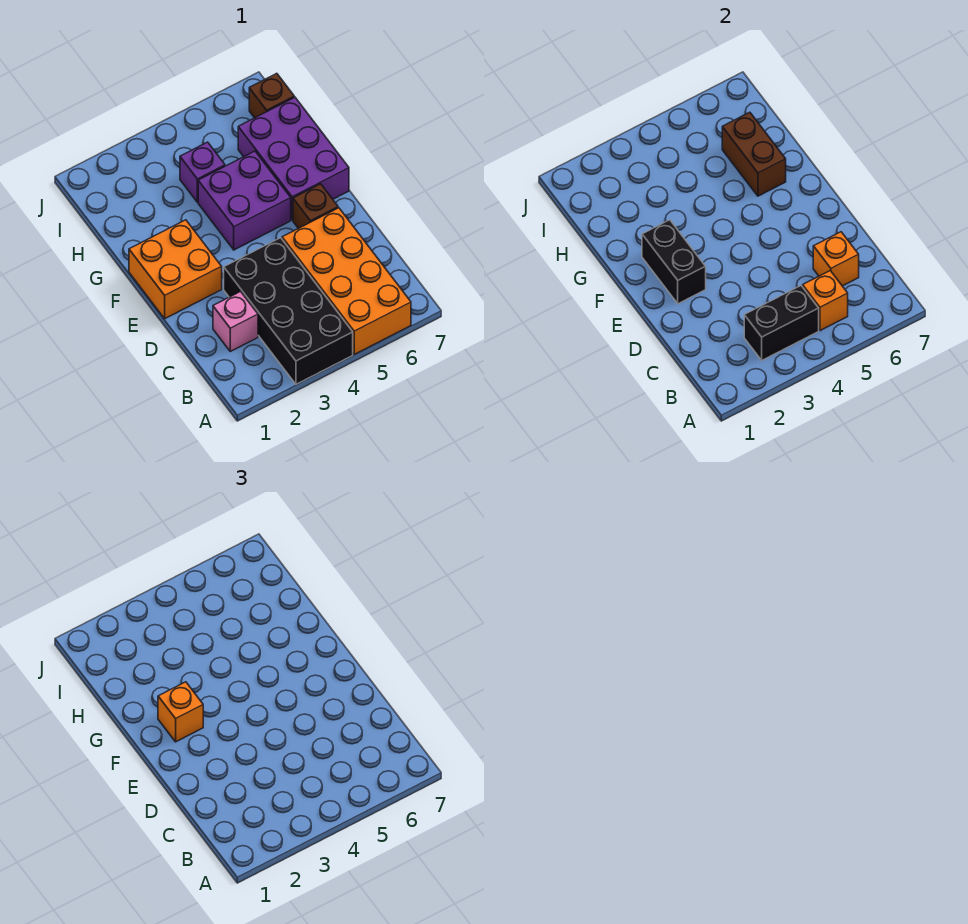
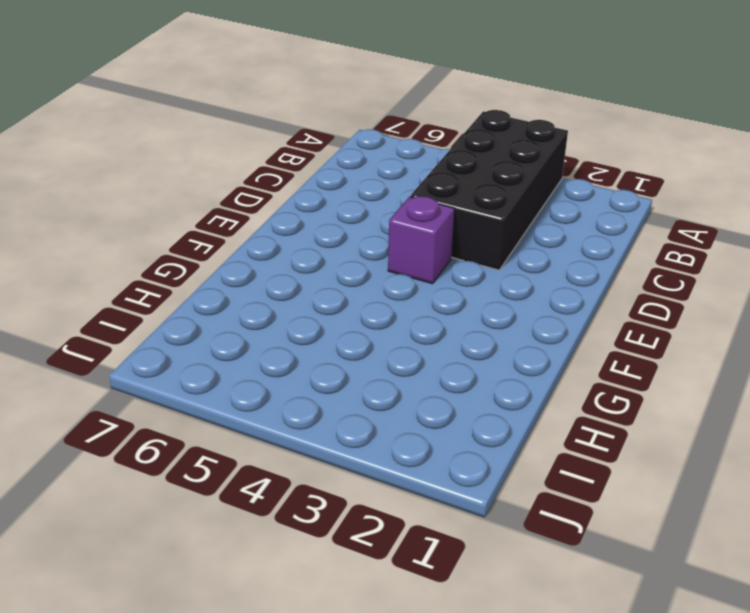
purple 1x1 brick [388,196,455,284] -> purple 1x1 brick moved to [180,142,225,202]
none -> orange 2x4 brick [282,208,411,354]
none -> pink 1x1 brick [213,292,258,351]
none -> orange 2x2 brick [129,220,222,318]

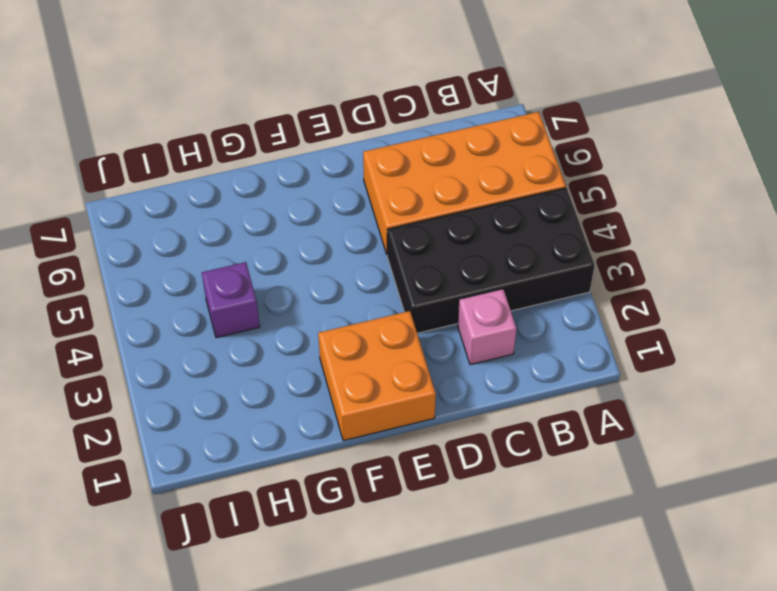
none -> brown 1x1 brick [293,184,338,228]
none -> purple 2x2 brick [198,151,291,250]
none -> purple 2x3 brick [238,97,349,220]

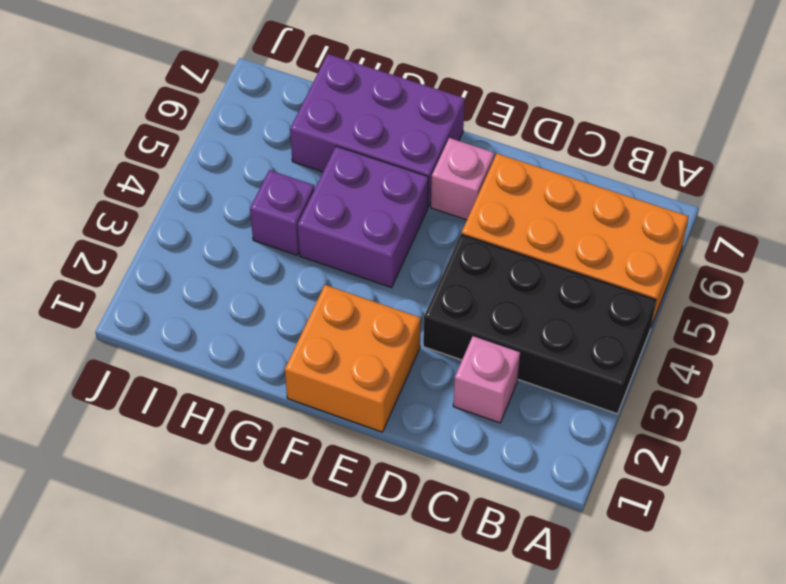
pink 1x1 brick [431,138,494,220] -> brown 1x1 brick [293,184,338,228]
none -> brown 1x1 brick [249,73,294,118]
none -> black 1x2 brick [744,286,819,360]
none -> orange 1x1 brick [803,271,848,331]

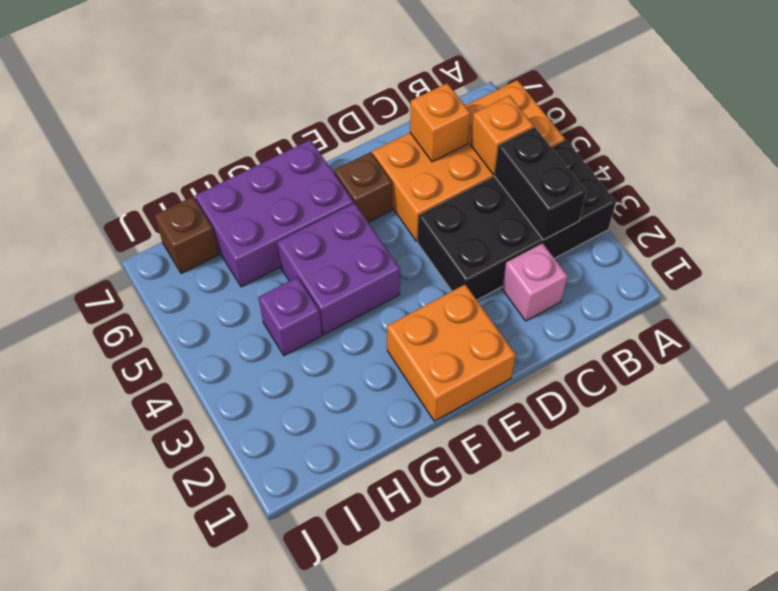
none -> black 1x2 brick [642,220,706,304]
none -> brown 1x2 brick [722,112,786,196]
none -> orange 1x1 brick [158,682,203,742]

